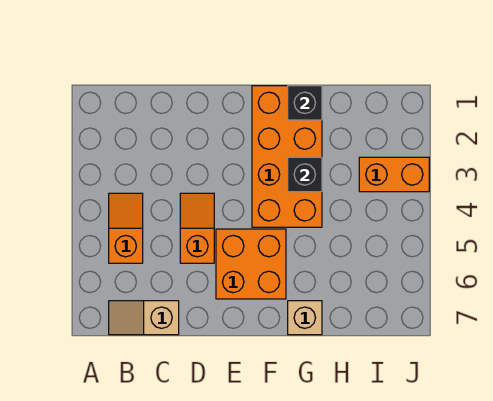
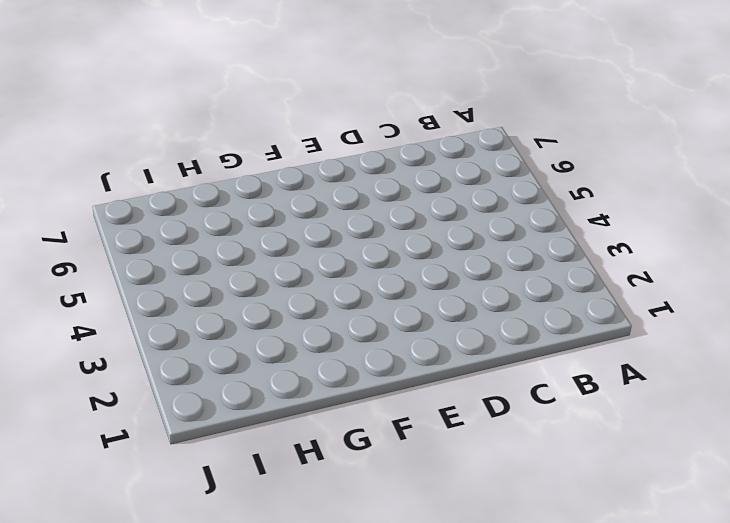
none -> orange 1x2 slope [109,193,143,263]
none -> tan 1x2 slope [109,301,179,335]

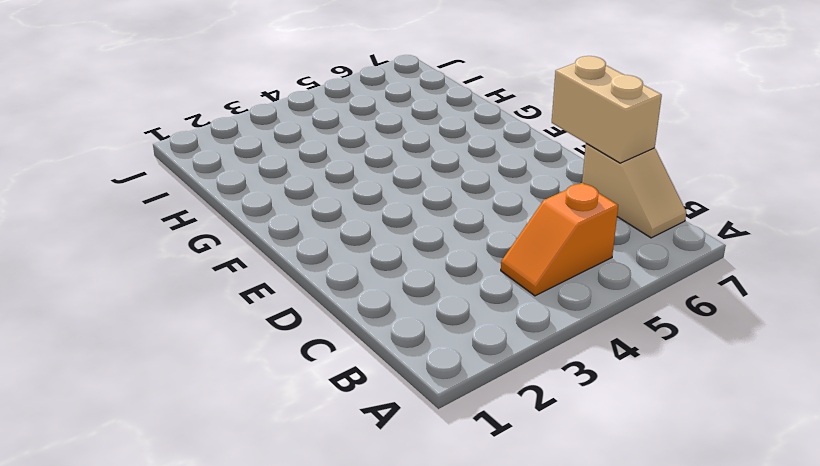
tan 1x2 brick [552,56,662,163] -> none
none -> orange 1x2 slope [180,193,214,263]
none -> orange 2x2 brick [216,229,286,299]

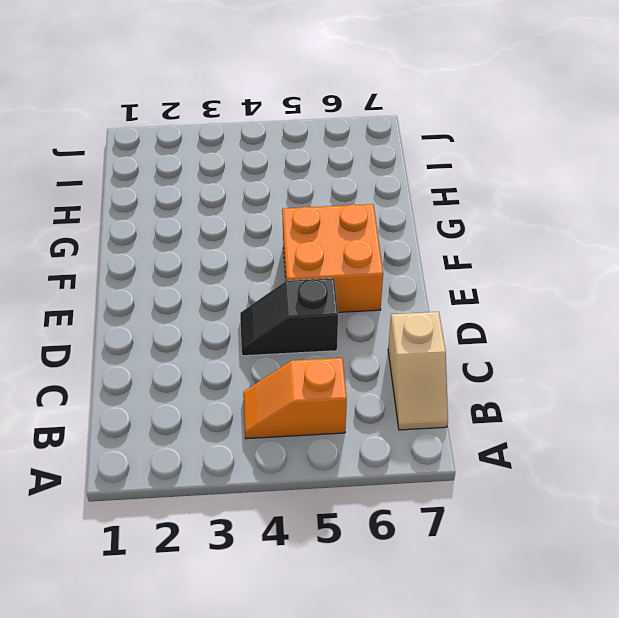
black 1x2 slope [240,278,338,356] -> orange 1x2 slope [180,193,214,263]
none -> orange 2x4 brick [252,86,322,227]
none -> tan 1x1 brick [288,301,322,335]

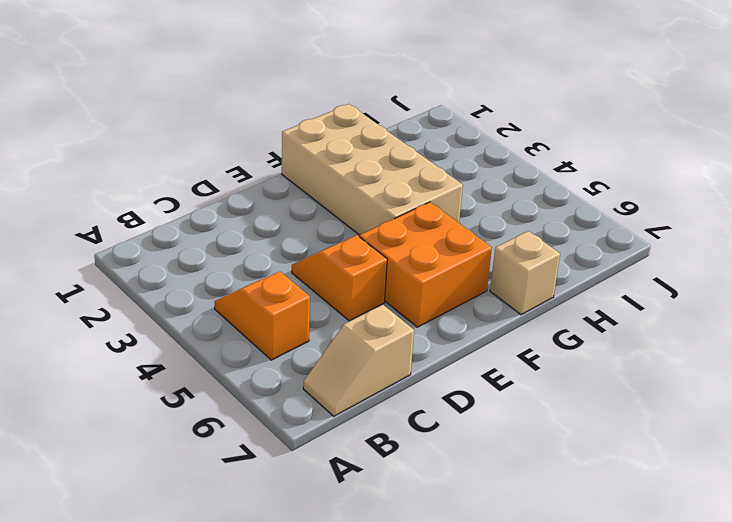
tan 2x4 brick [282,104,463,235] -> orange 2x4 brick [252,86,322,227]
none -> orange 1x2 brick [359,157,429,192]
none -> black 1x1 brick [288,86,322,120]

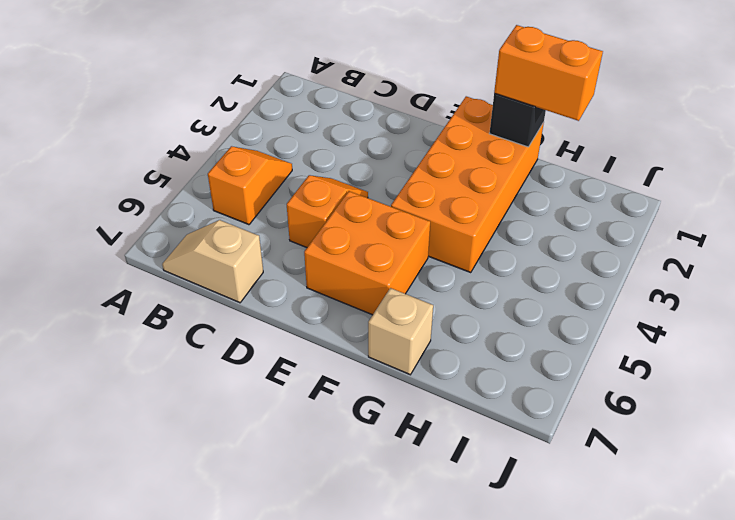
orange 1x2 brick [494,25,603,121] -> orange 1x2 brick moved to [359,157,429,192]
none -> black 1x1 brick [288,157,322,192]

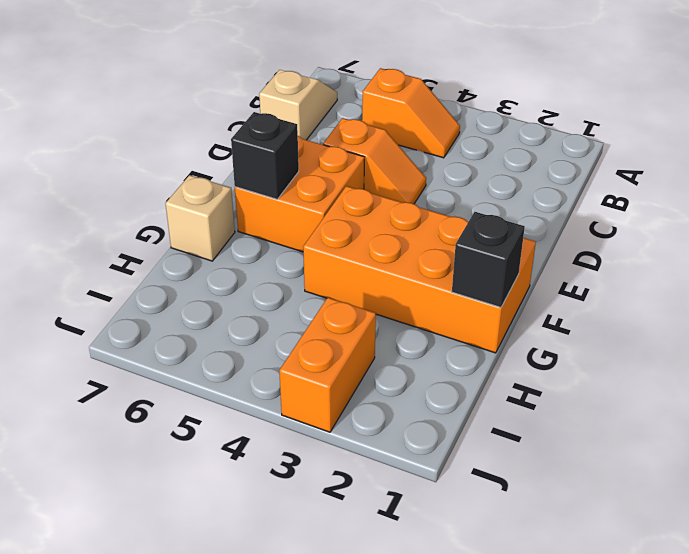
black 1x1 brick [231,112,299,199] -> black 1x1 brick moved to [288,157,322,192]

